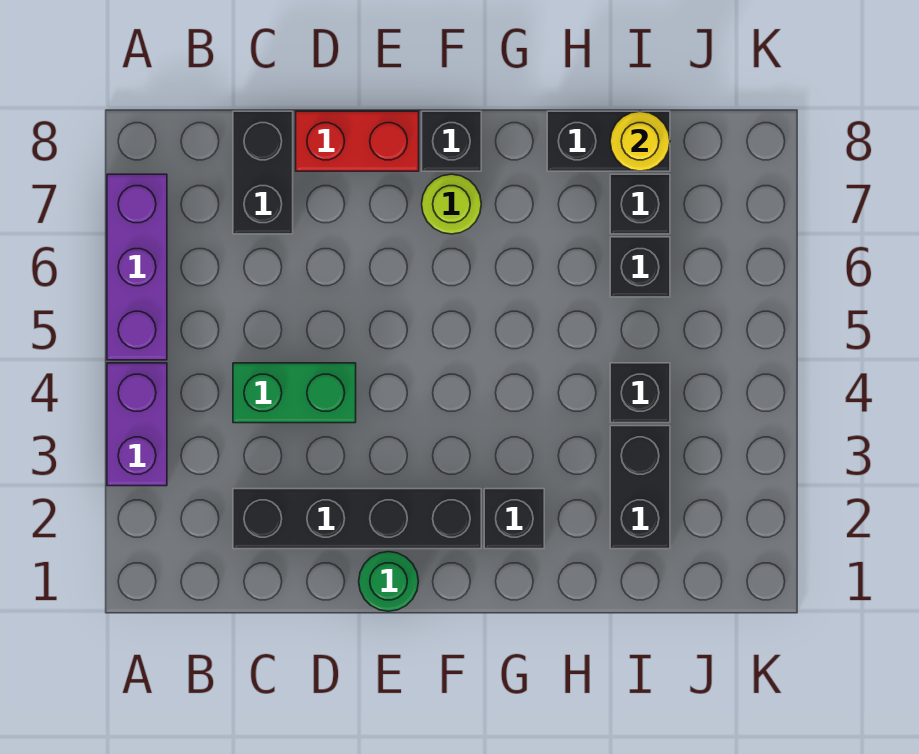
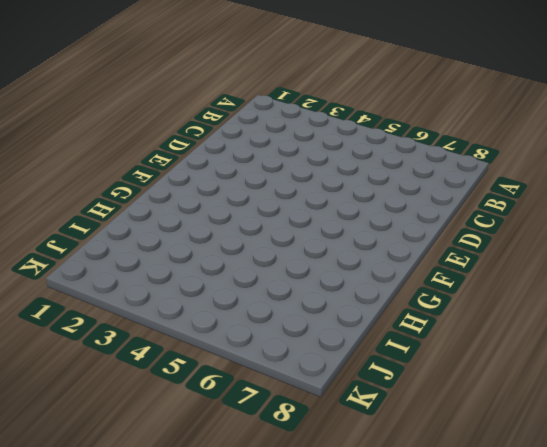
none -> purple 1x2 brick [107,363,167,486]
none -> purple 1x3 brick [107,174,167,360]
none -> black 1x4 brick [233,489,481,549]

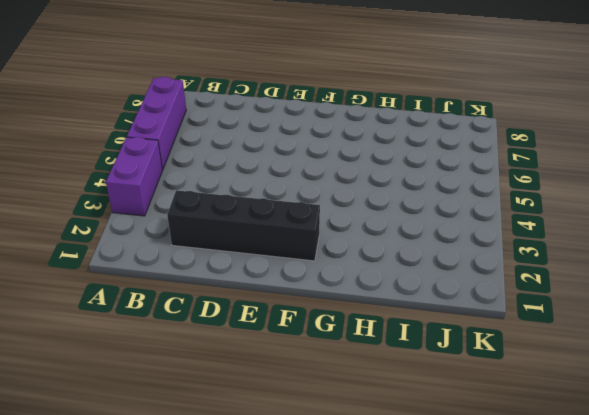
none -> green 1x2 brick [233,363,356,423]
none -> black 1x2 brick [233,111,293,234]
none -> red 1x2 brick [296,111,419,171]

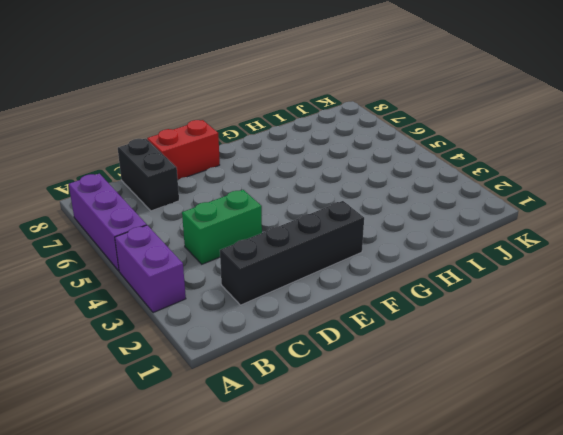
none -> green 1x1 round brick [359,552,418,611]
none -> lime 1x1 round brick [422,174,481,234]
none -> black 1x1 brick [422,111,481,171]

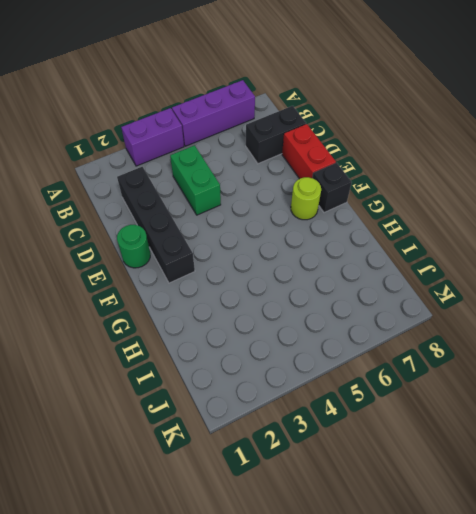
none -> black 1x1 brick [484,489,544,549]
none -> black 1x2 brick [547,111,670,171]
none -> black 1x2 brick [610,426,670,549]

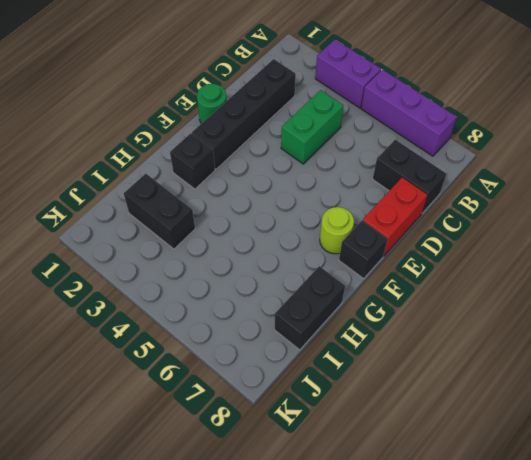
none -> black 1x1 brick [610,363,670,423]
none -> black 1x1 brick [610,237,670,297]
none -> black 1x1 brick [610,174,670,234]

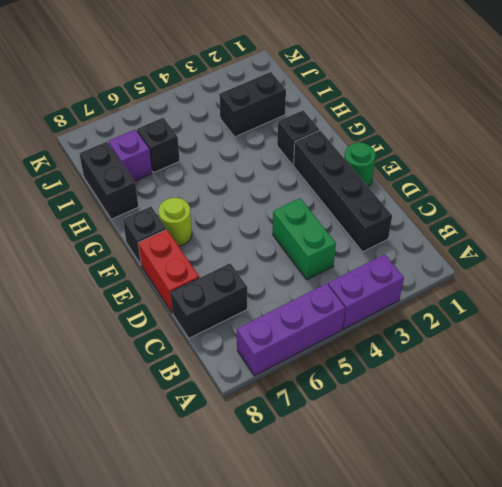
purple 1x1 brick [108,130,152,181] -> black 1x1 brick [610,174,670,234]
none -> black 1x1 brick [610,363,670,423]
none -> yellow 1x1 round brick [610,111,670,171]

